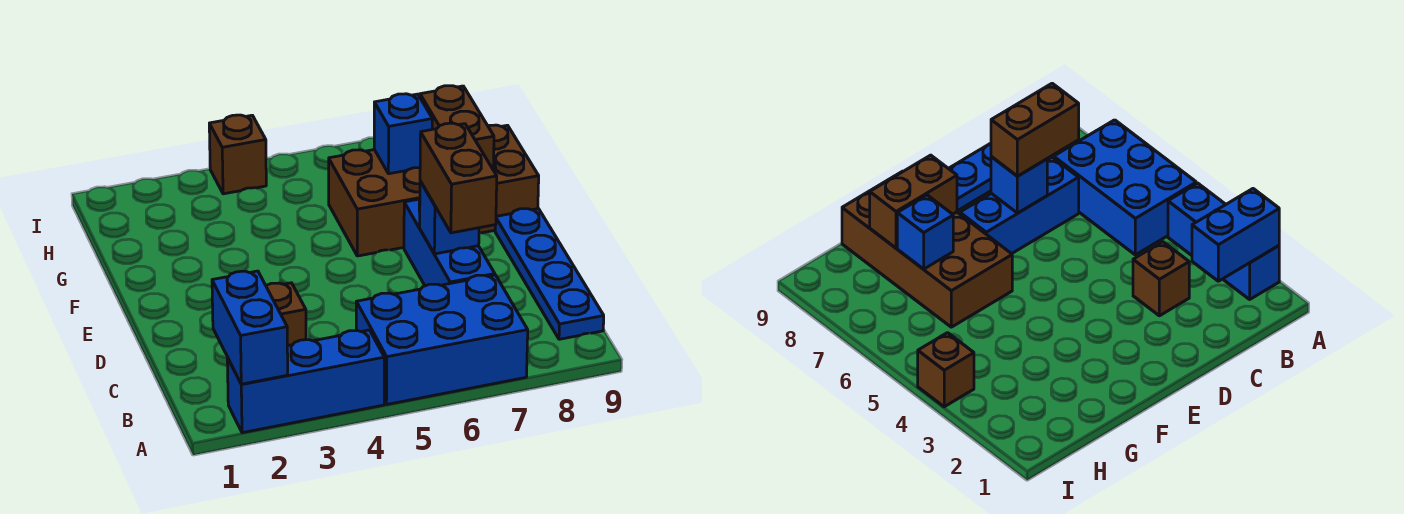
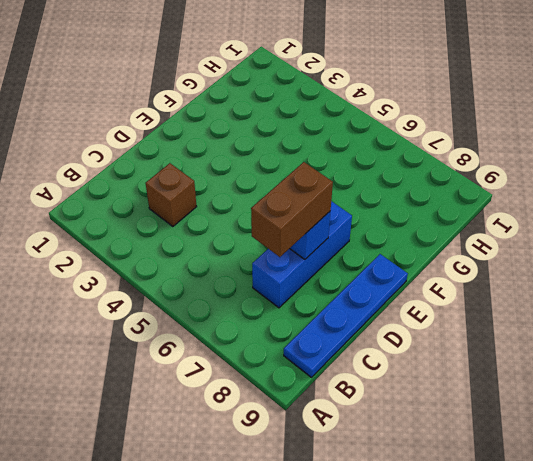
none -> blue 1x3 brick [227,330,384,433]
none -> blue 2x3 brick [356,275,528,404]
none -> brown 2x4 brick [329,125,539,256]

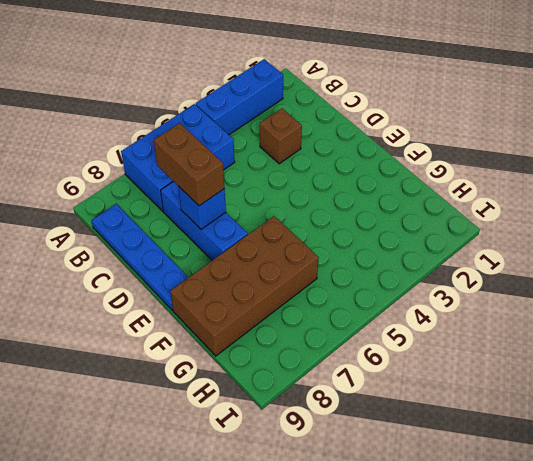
none -> brown 1x1 brick [209,115,266,194]
none -> blue 1x2 brick [212,271,288,384]
none -> brown 1x2 brick [420,86,494,169]

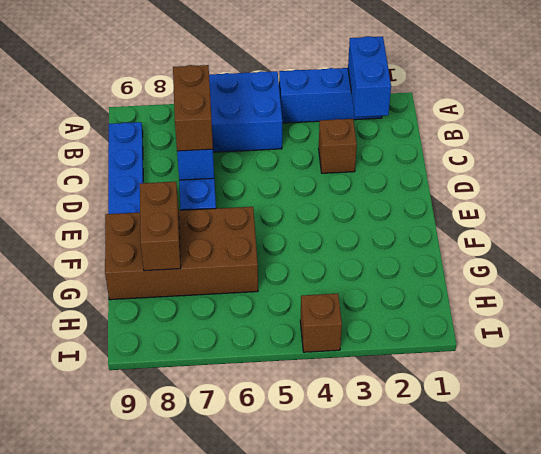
none -> blue 1x1 brick [374,94,432,174]

